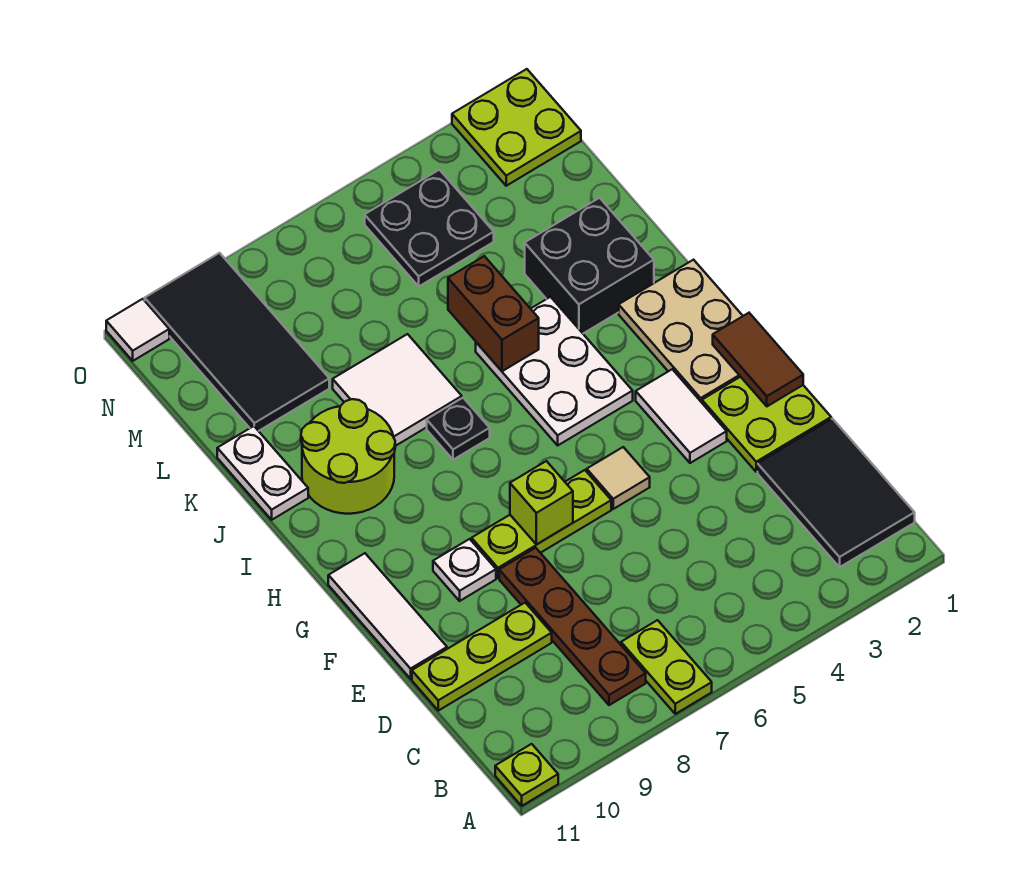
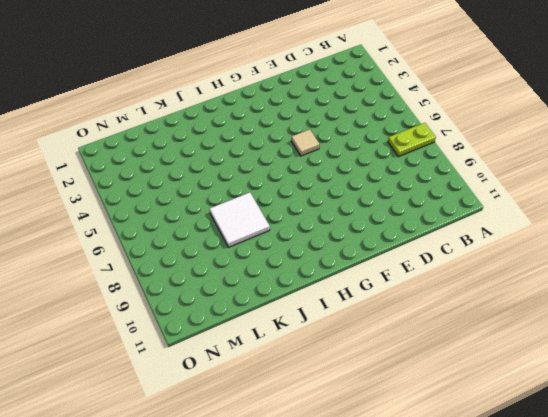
none -> lime 1x1 plate [495,744,558,806]
none -> black 2x3 tile [758,419,915,567]
none -> brown 1x4 plate [499,548,646,705]

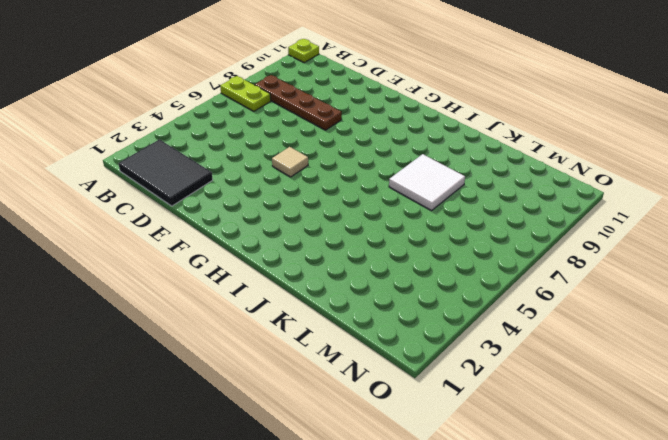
none -> lime 1x3 plate [412,603,552,711]
none -> lime 2x2 plate [702,377,831,472]
none -> white 1x3 tile [328,553,447,679]

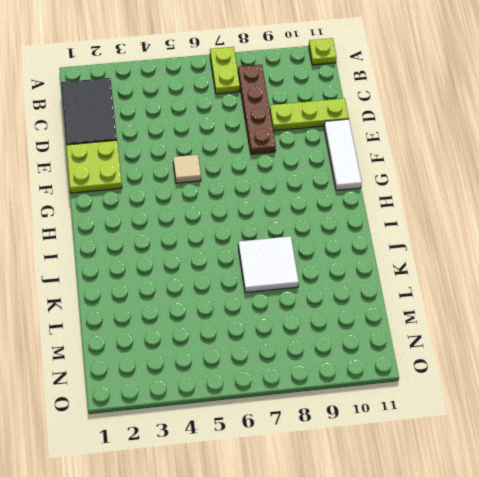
none -> white 1x2 tile [636,369,727,463]
none -> lime 1x3 plate [472,470,611,578]
none -> white 1x1 plate [433,539,496,601]

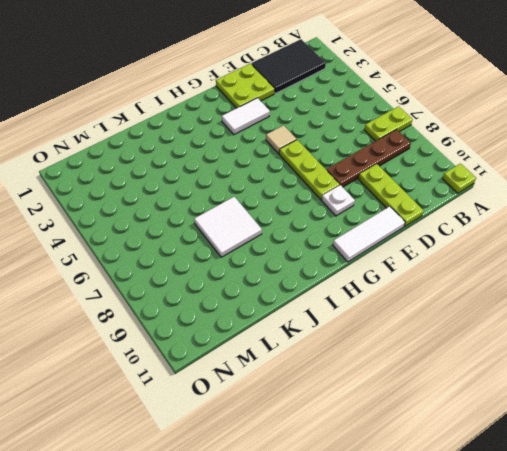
none -> tan 2x3 plate [619,260,743,402]
none -> white 2x3 plate [476,297,633,445]
none -> black 1x1 plate [427,398,490,460]

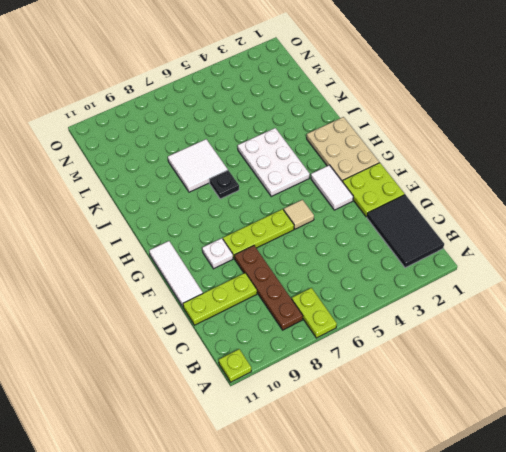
none -> lime 2x2 round brick [301,399,395,514]
none -> black 2x2 brick [525,198,654,333]
none -> white 1x2 plate [217,426,308,520]

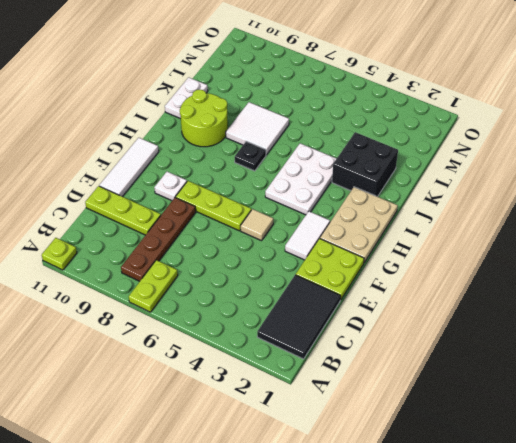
none -> black 2x4 tile [145,253,329,431]
none -> black 2x2 plate [365,170,494,286]
none -> lime 2x2 plate [452,69,581,186]

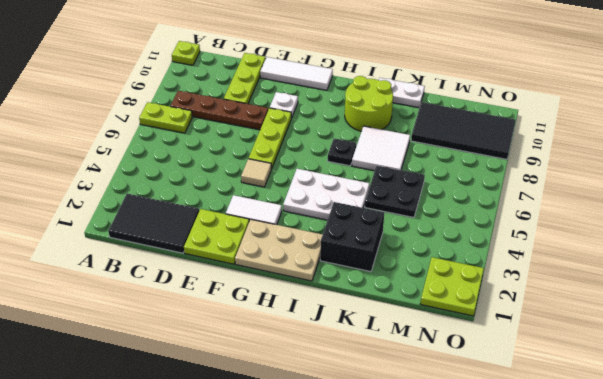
black 2x2 plate [365,165,425,217] -> black 2x2 plate moved to [365,170,494,286]
none -> white 1x1 tile [106,299,169,361]
none -> brown 1x2 tile [713,313,803,406]
none -> lime 1x1 brick [510,461,573,544]

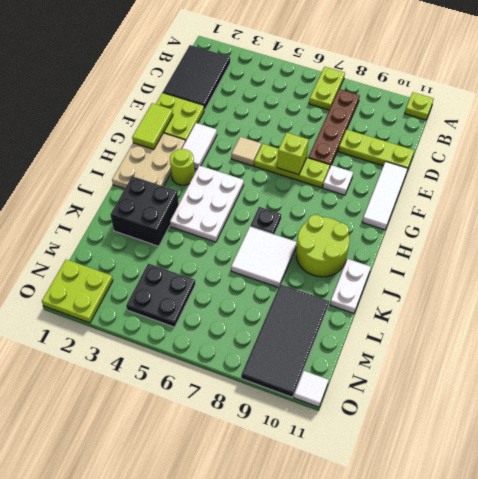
lime 1x2 tile [132,103,173,149] -> brown 1x2 tile [713,313,803,406]
lime 1x1 round brick [170,149,195,185] -> none
none -> brown 1x2 brick [448,256,539,371]

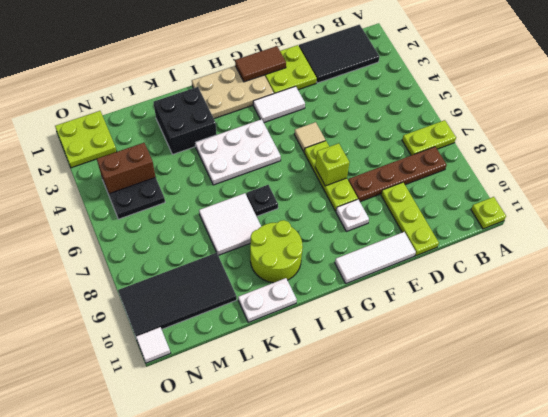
brown 1x2 brick [97,143,155,194] -> brown 1x2 brick moved to [448,256,539,371]

